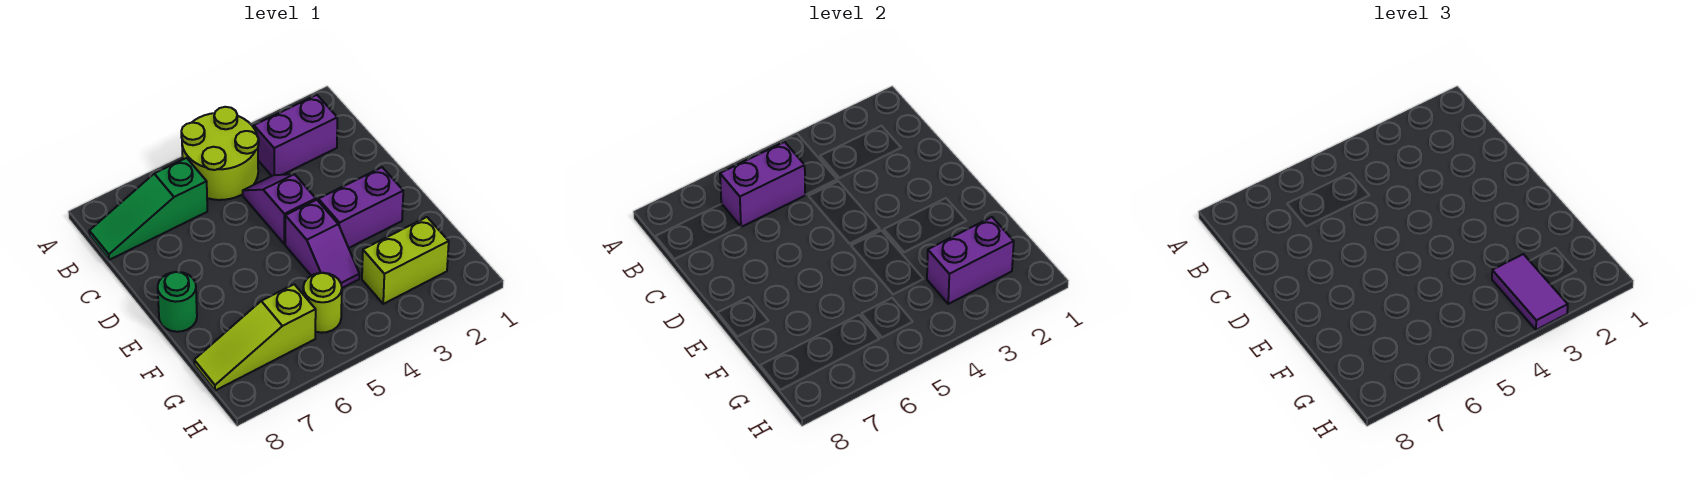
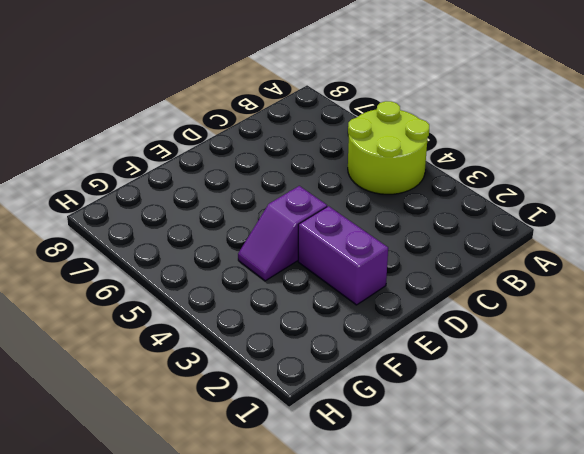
none -> purple 1x2 brick [254,95,337,176]
none -> green 1x3 slope [89,158,207,260]
none -> purple 1x2 slope [243,174,316,244]

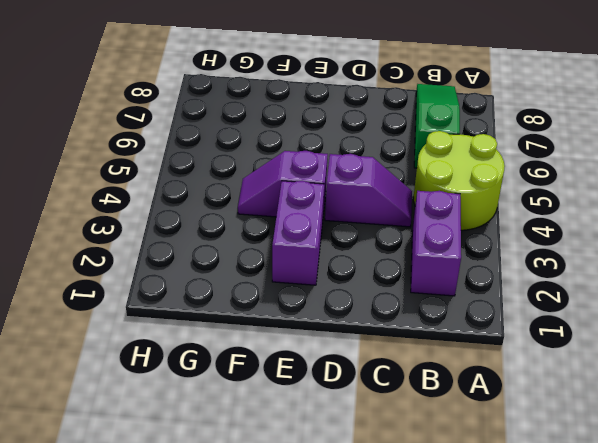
none -> green 1x1 round brick [158,272,197,332]
none -> lime 1x2 brick [362,217,449,304]
none -> lime 1x1 round brick [303,273,342,333]

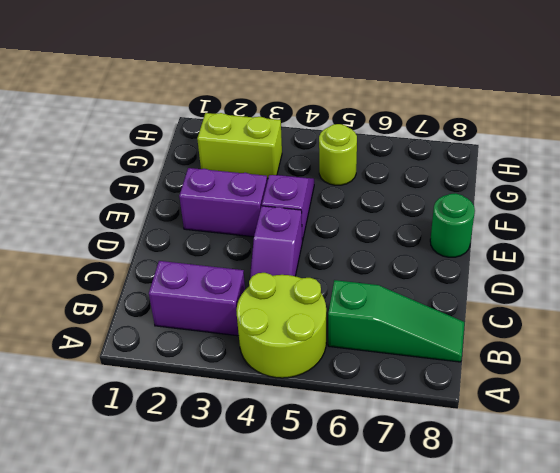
none -> lime 1x3 slope [194,284,316,391]
none -> purple 1x2 brick [720,142,805,227]
none -> purple 1x2 brick [927,217,1014,304]

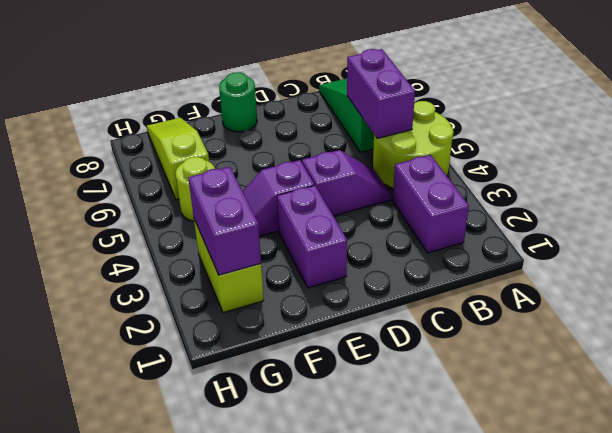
none -> purple 1x2 tile [1492,254,1568,330]

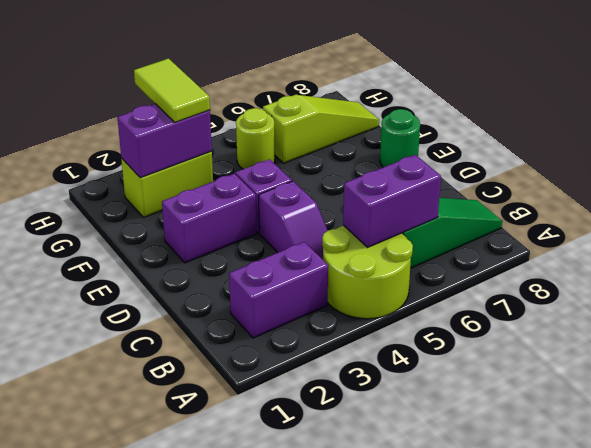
lime 1x2 tile [134,58,210,122] -> purple 1x2 tile [1492,254,1568,330]

